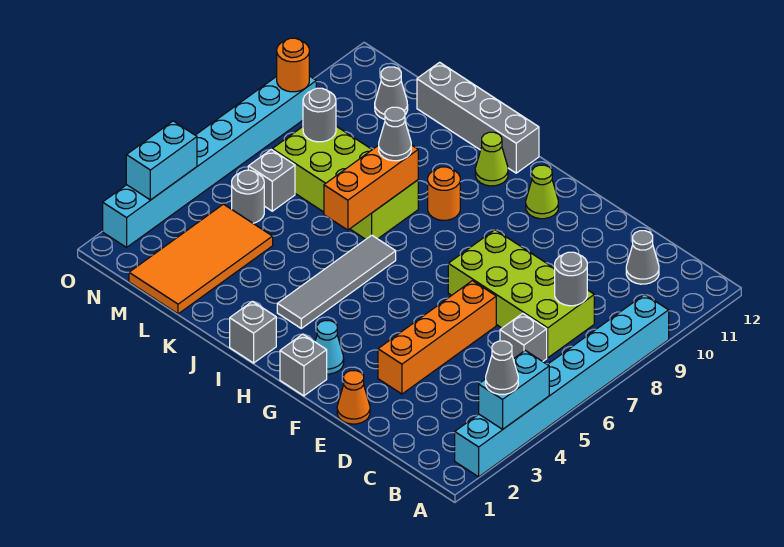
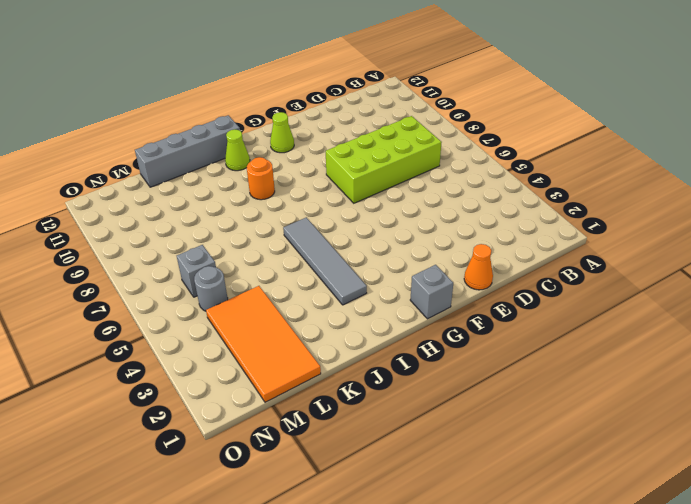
none -> cyan 1x8 brick [455,294,669,477]
none -> grey 1x1 brick [500,313,547,362]
none -> grey 1x1 cone [626,231,659,284]

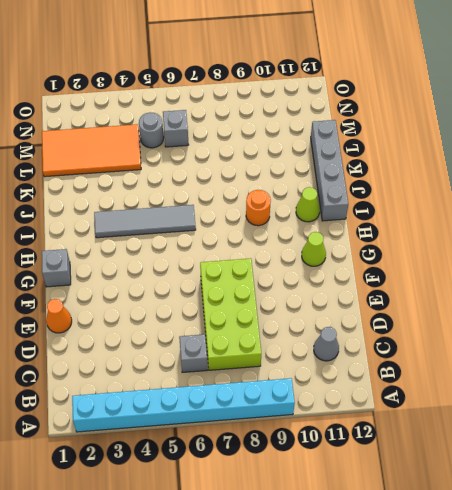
none -> orange 1x4 brick [378,281,496,394]
none -> cyan 1x1 cone [315,321,344,374]
none -> grey 1x1 brick [230,301,276,363]

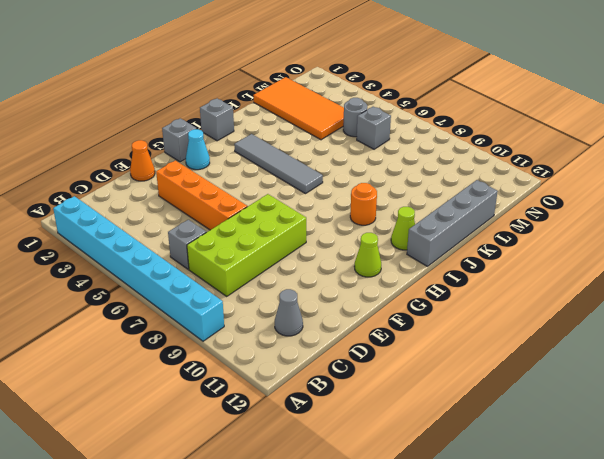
none -> lime 2x4 brick [272,126,418,239]
none -> grey 1x1 cone [375,67,408,119]
none -> cyan 1x8 brick [103,76,316,247]

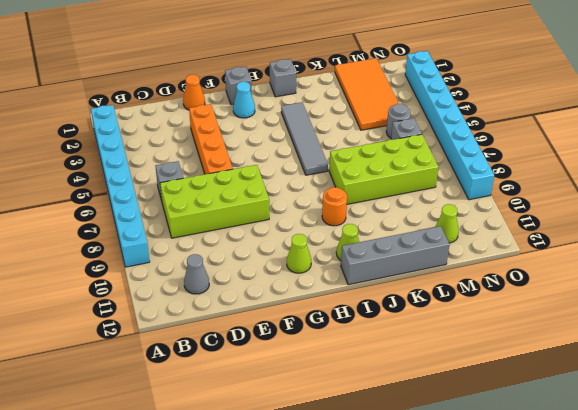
lime 1x1 cone [435,204,459,243] -> grey 1x1 cone [375,67,408,119]
none -> cyan 1x2 brick [479,350,549,429]
none -> grey 1x1 round brick [555,252,587,306]
none -> orange 1x3 brick [324,145,418,230]

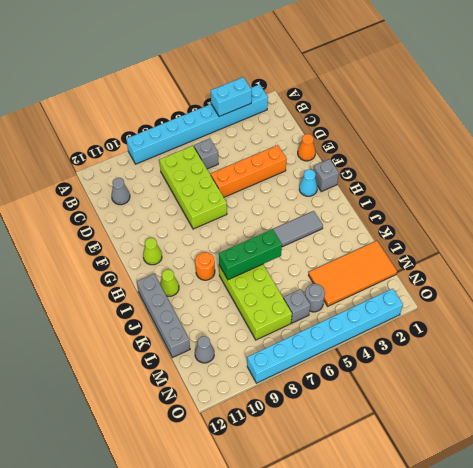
green 1x3 brick [219,229,282,280] -> orange 1x3 brick [324,145,418,230]
none -> grey 1x1 brick [230,301,276,363]
none -> grey 1x1 round brick [555,252,587,306]
none -> grey 1x1 round brick [303,88,336,142]

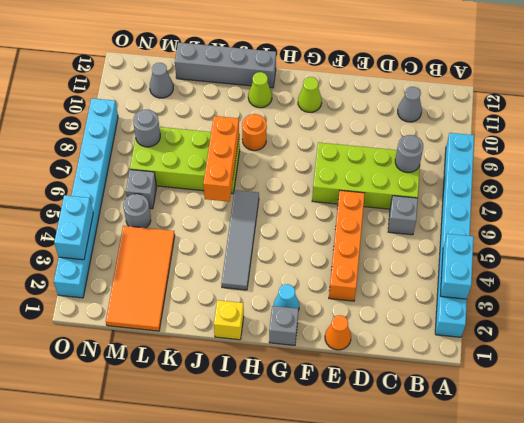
yellow 1x1 brick [214,300,244,340] -> grey 1x1 brick [230,301,276,363]
none -> orange 1x1 round brick [277,38,309,92]
none -> grey 1x1 cone [486,341,518,394]
none -> grey 1x1 cone [379,107,411,161]

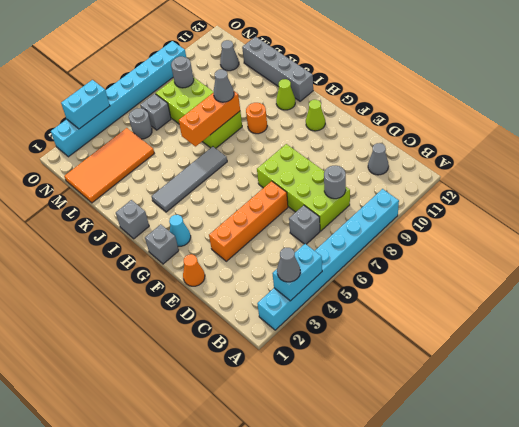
none -> orange 1x1 round brick [277,38,309,92]

